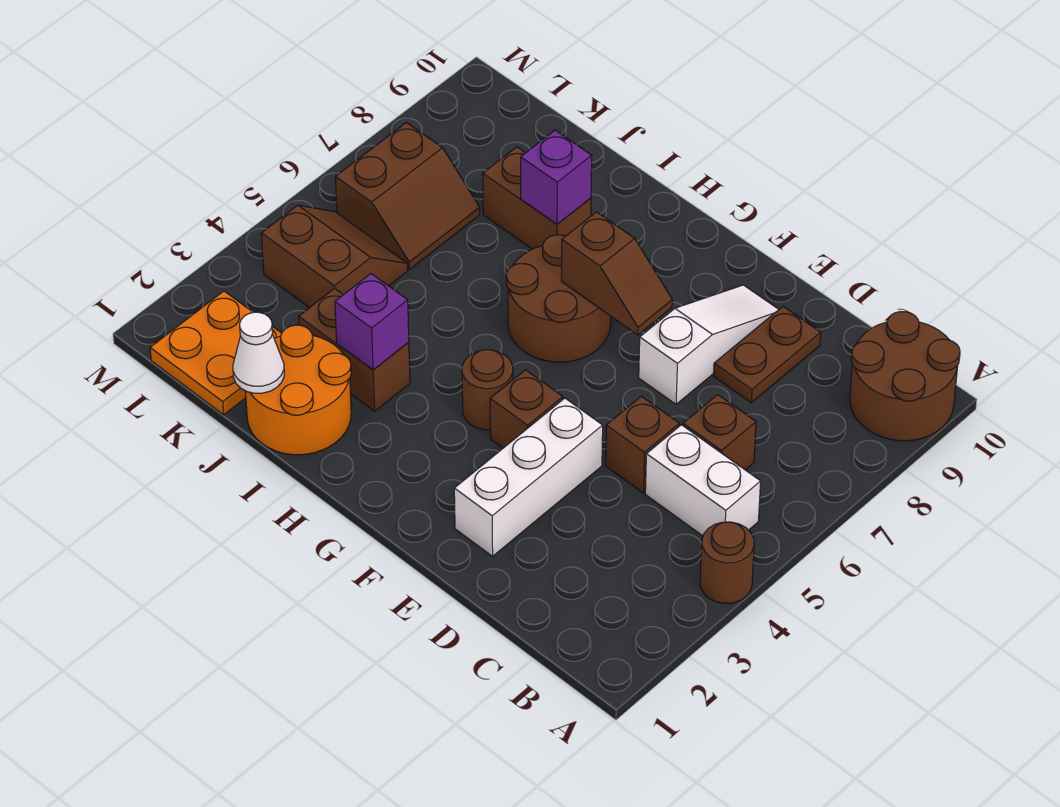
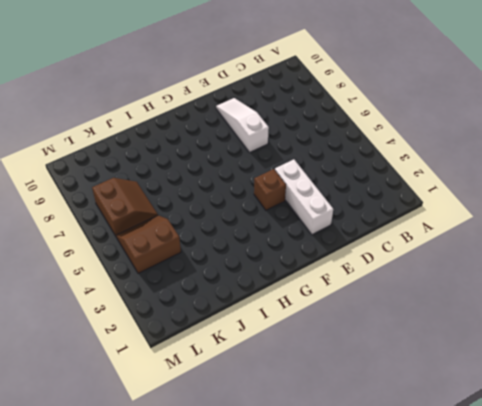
none -> brown 1x1 round brick [700,522,754,603]
none -> brown 2x2 round brick [850,312,960,441]
none -> white 1x2 brick [645,425,761,536]

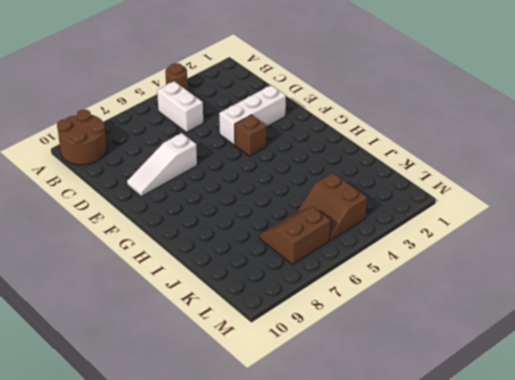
none -> brown 1x1 brick [683,395,756,470]
none -> brown 1x1 brick [606,396,679,493]
none -> brown 1x2 plate [714,307,821,403]

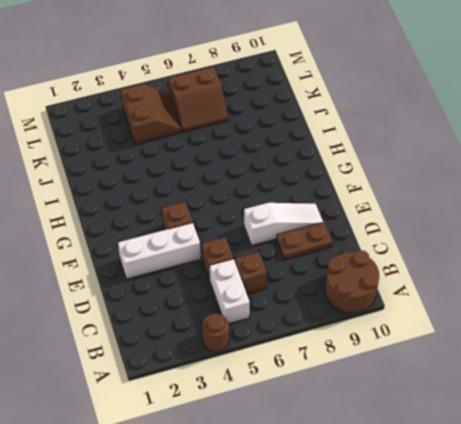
none -> brown 1x1 round brick [462,350,513,430]
none -> brown 2x2 round brick [506,235,611,362]
none -> orange 2x2 round brick [246,325,351,455]

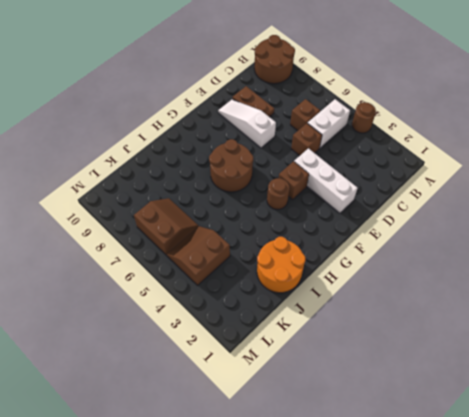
none -> brown 1x2 brick [299,288,410,411]
none -> brown 1x2 brick [483,147,591,249]
none -> orange 2x2 plate [150,291,282,415]

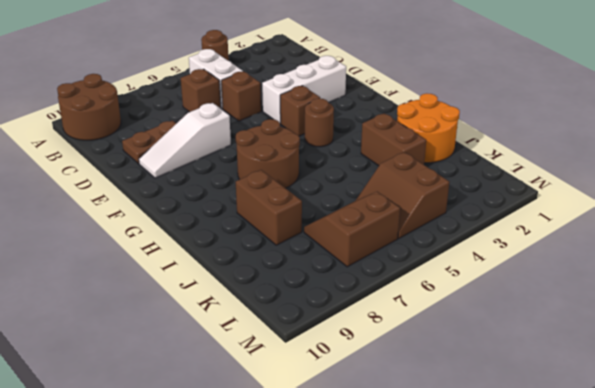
none -> orange 2x2 plate [150,291,282,415]
none -> brown 1x2 slope [561,212,672,335]
none -> purple 1x1 brick [335,274,409,370]

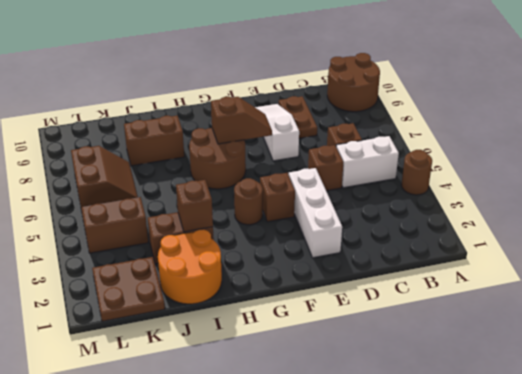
brown 1x1 brick [176,180,213,232] -> purple 1x1 brick [335,274,409,370]
brown 2x2 plate [92,257,165,321] -> orange 2x2 plate [150,291,282,415]
none -> purple 1x1 brick [521,130,592,224]
none -> white 1x1 cone [233,312,284,393]

